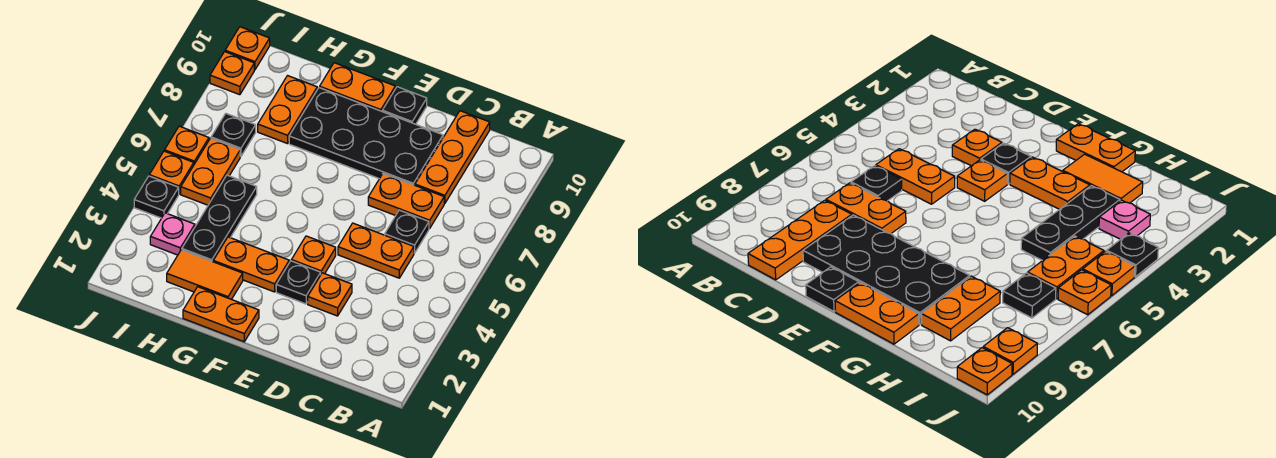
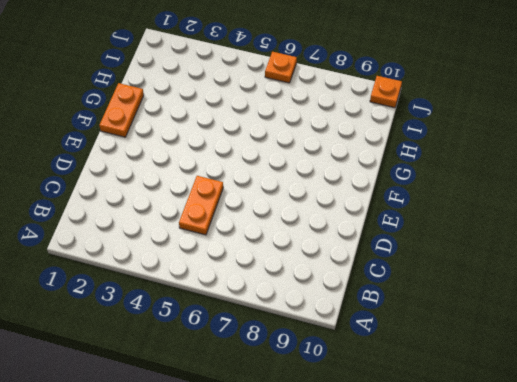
none -> black 1x1 plate [385,210,429,253]
none -> orange 1x2 plate [368,173,444,228]
none -> orange 1x3 plate [415,111,490,204]

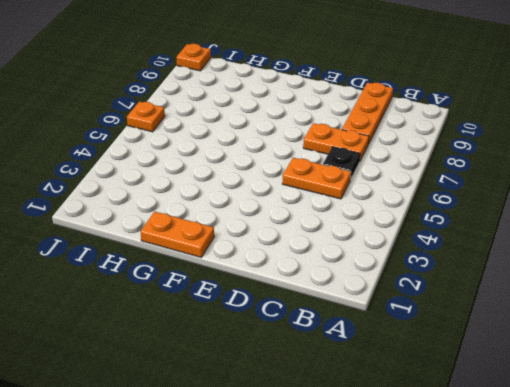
none -> orange 1x1 plate [308,273,352,316]
none -> black 2x4 plate [289,88,443,185]
none -> black 1x1 plate [276,261,321,304]

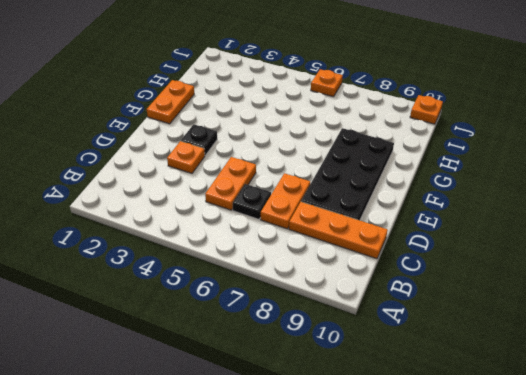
none -> orange 1x1 plate [291,236,336,274]
none -> black 1x1 plate [382,87,427,124]
none -> orange 1x2 plate [213,237,289,292]

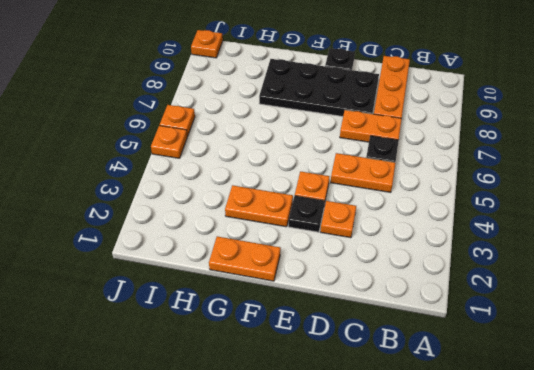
none -> orange 1x2 plate [320,63,395,111]
none -> orange 1x2 tile [167,250,243,299]
none -> black 1x3 plate [182,175,257,262]

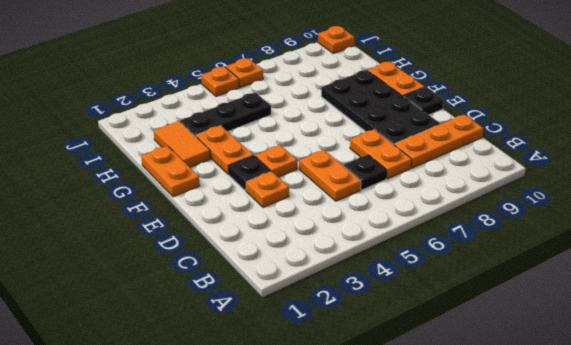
none -> orange 1x2 plate [258,76,317,144]
none -> pink 1x1 plate [150,213,195,255]
none -> orange 1x2 plate [181,138,240,205]

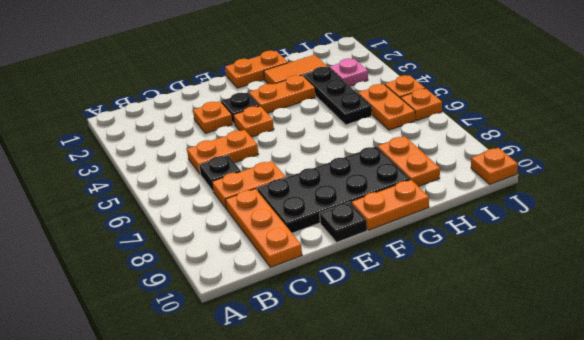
none -> black 1x1 plate [211,114,256,156]
none -> black 1x1 plate [134,176,179,218]
none -> orange 1x1 plate [210,52,254,95]

